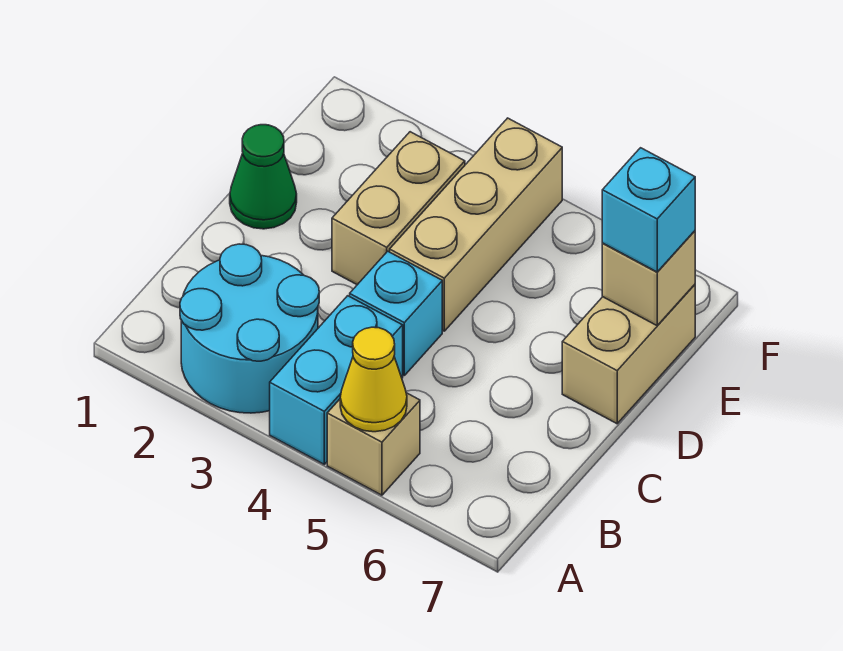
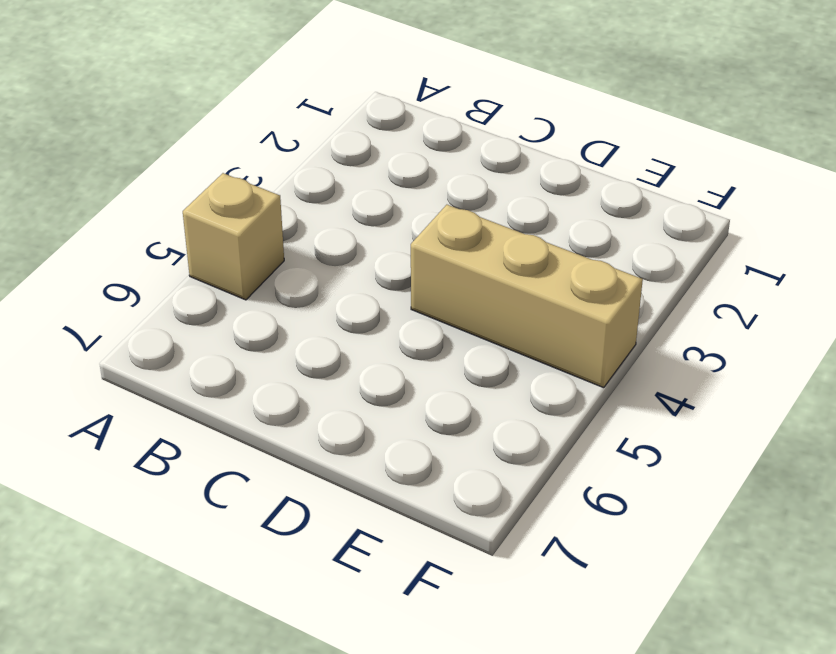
none -> cyan 2x2 round brick [180,244,319,413]
none -> cyan 1x2 brick [270,296,403,464]

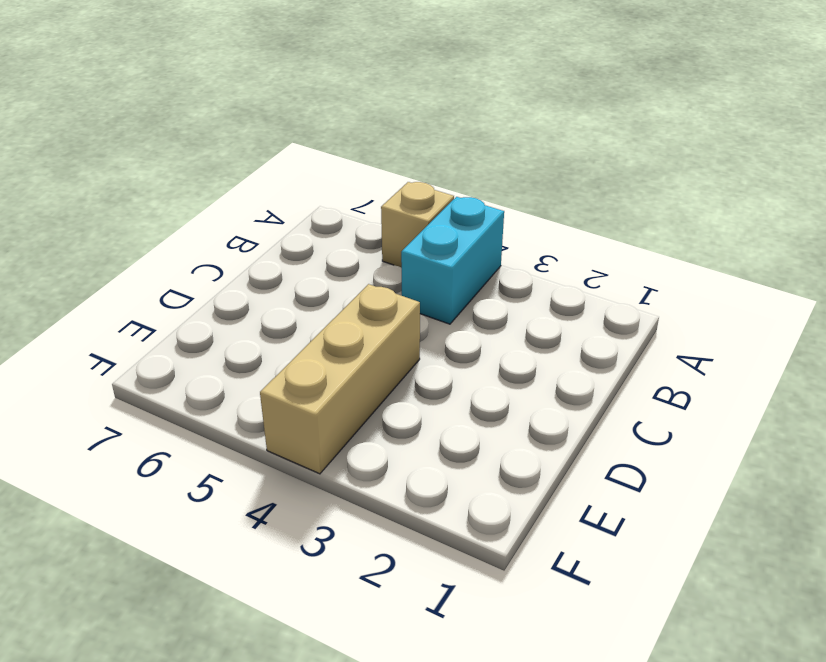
none -> cyan 2x2 round brick [180,244,319,413]
none -> cyan 1x1 brick [350,251,442,375]

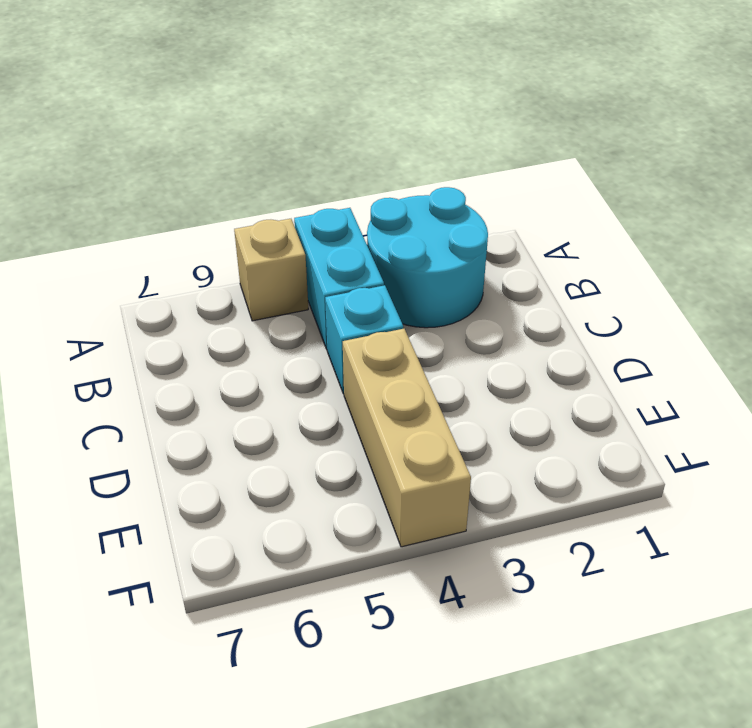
none -> green 1x1 cone [230,125,297,229]
none -> tan 1x2 brick [332,132,465,285]

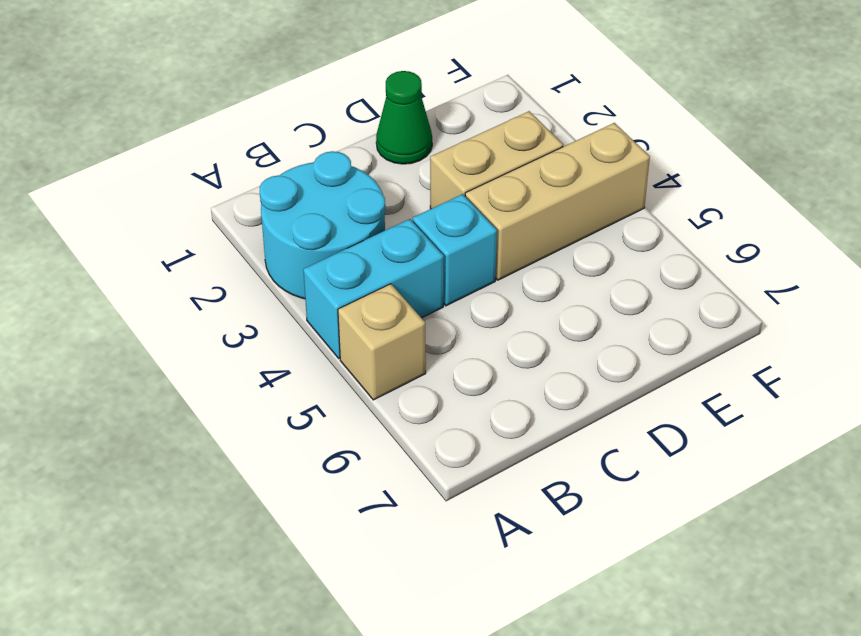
none -> tan 1x2 brick [562,285,695,424]
none -> yellow 1x1 cone [340,327,407,432]

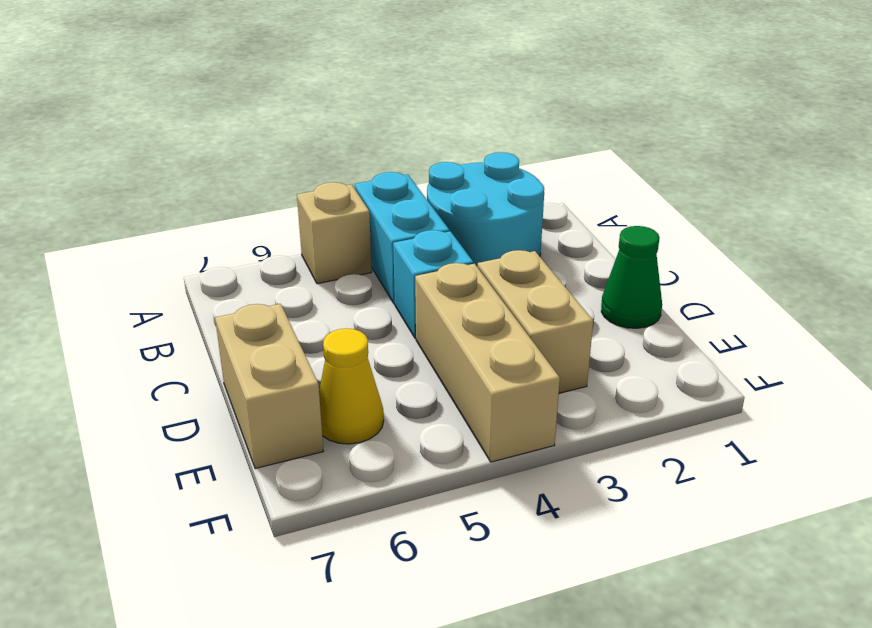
yellow 1x1 cone [319,328,384,444] -> yellow 1x1 cone moved to [340,327,407,432]
none -> tan 1x1 brick [602,231,695,326]
none -> cyan 1x1 brick [602,148,695,272]

